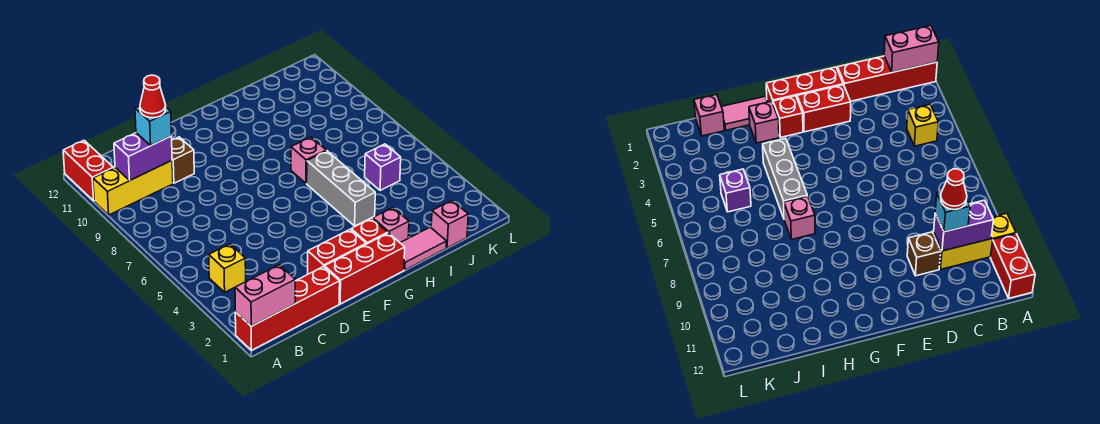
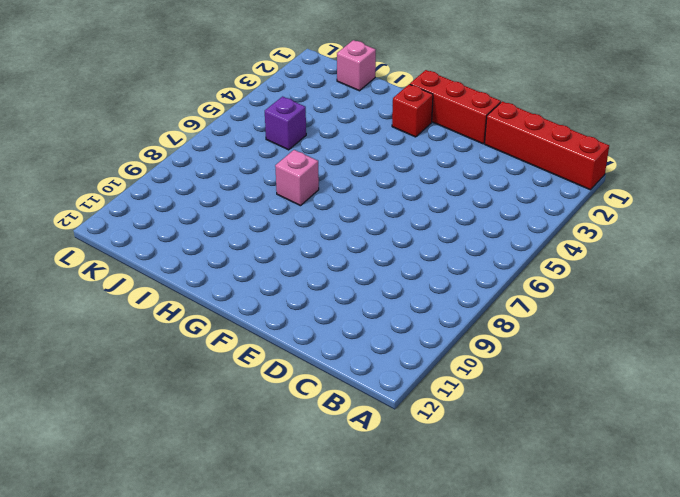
none -> yellow 1x3 brick [93,161,173,215]
none -> red 1x2 brick [63,140,113,201]
none -> yellow 1x1 brick [209,244,246,292]

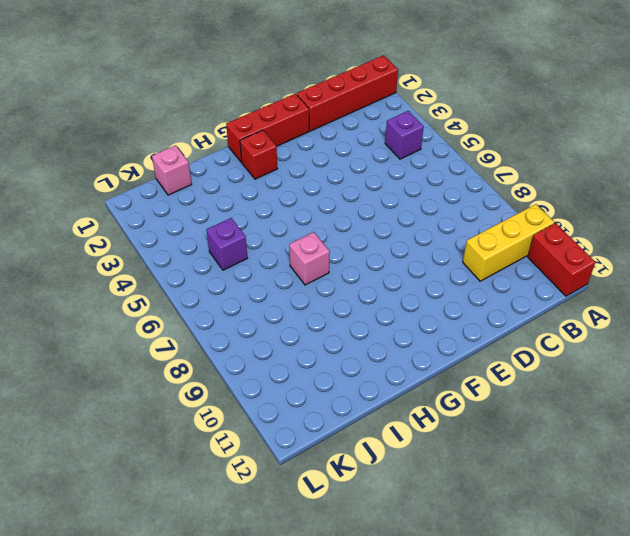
purple 1x1 brick [385,111,424,159] -> yellow 1x1 brick [209,244,246,292]
none -> brown 1x1 brick [172,137,194,183]
none -> red 1x2 brick [308,229,366,274]
none -> pink 1x2 tile [400,227,447,270]

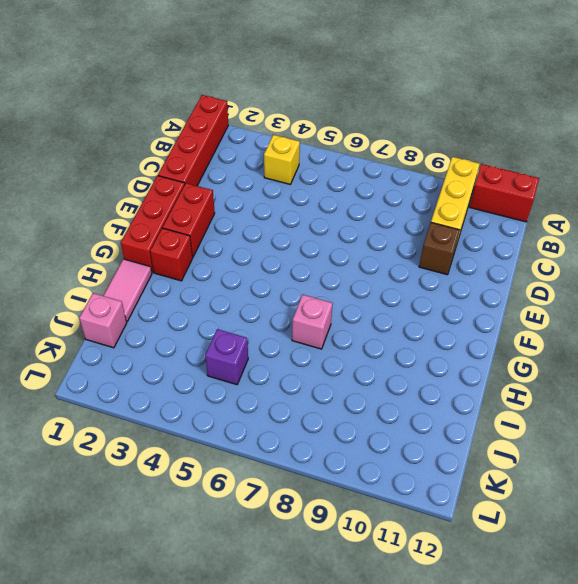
none -> pink 1x1 brick [373,208,409,242]
none -> grey 1x3 brick [307,151,375,226]
none -> pink 1x2 brick [235,265,295,326]

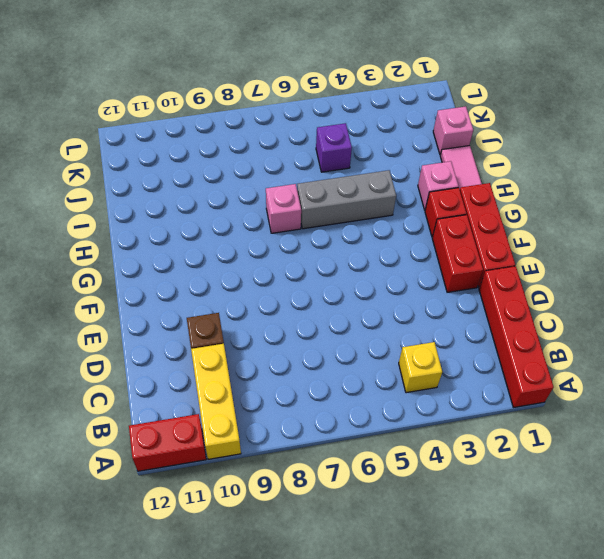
none -> pink 1x2 brick [235,265,295,326]
none -> purple 1x2 brick [114,133,172,180]
none -> cyan 1x1 brick [135,106,171,145]

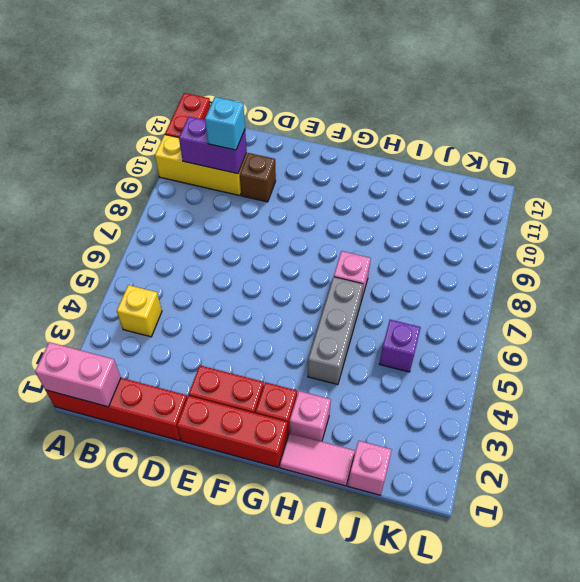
none -> red 1x1 cone [140,75,166,118]

